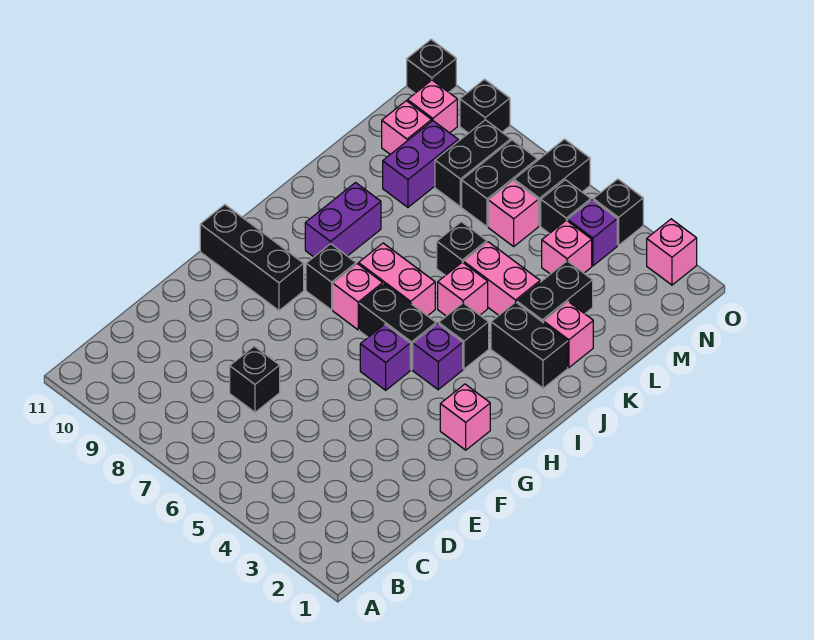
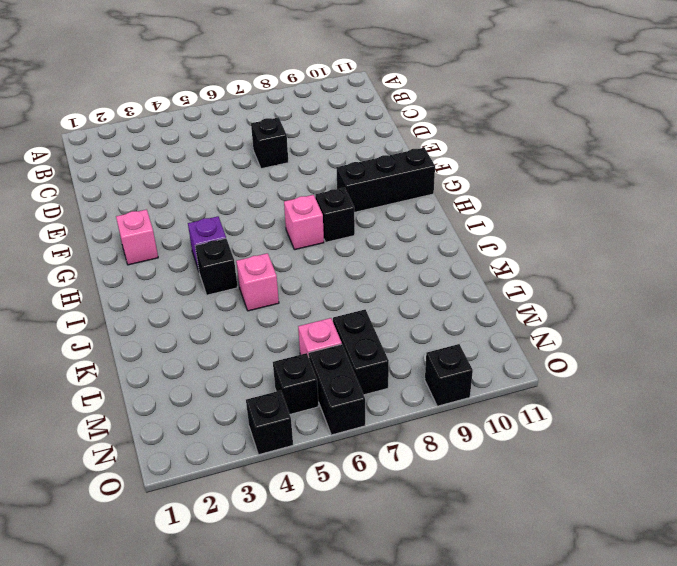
none -> purple 1x1 brick [360,324,410,390]
none -> black 1x2 brick [359,284,436,370]
none -> pink 1x2 brick [359,243,435,316]
none -> purple 1x2 brick [305,183,381,257]

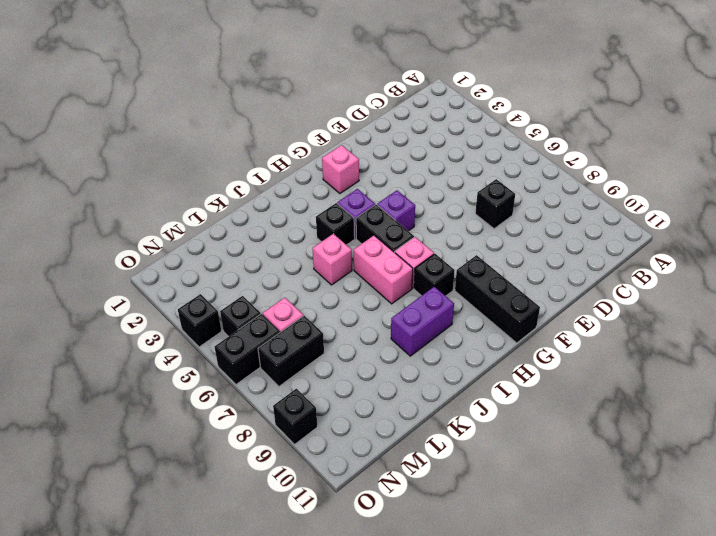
none -> black 1x2 brick [491,302,568,388]
none -> pink 1x1 brick [544,302,593,368]
none -> black 1x2 brick [517,261,593,323]
none -> pink 1x2 brick [463,242,540,315]

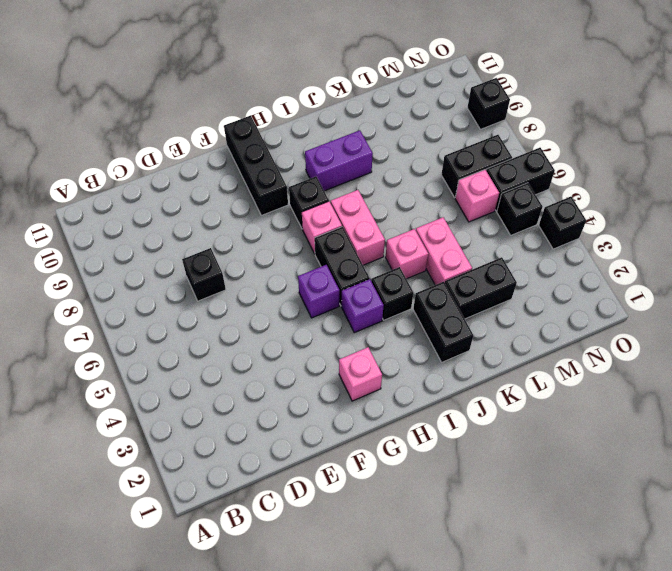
none -> pink 1x1 brick [544,302,593,368]
none -> black 1x1 brick [437,222,487,276]
none -> purple 1x2 brick [383,121,458,207]
none -> pink 1x1 brick [542,220,592,274]

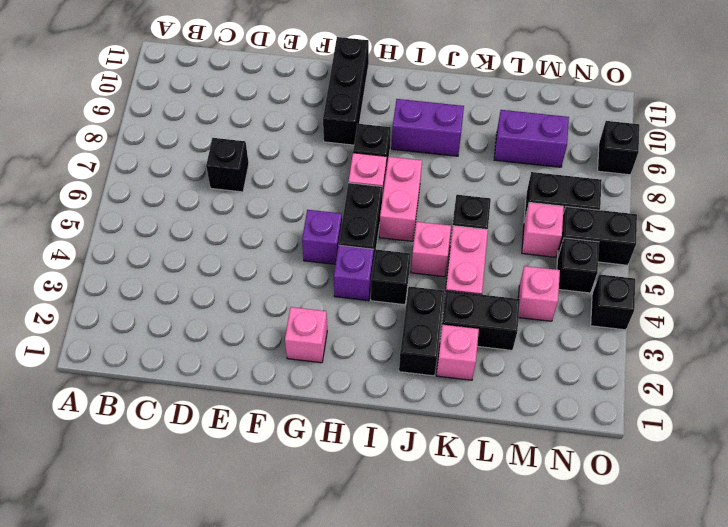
none -> black 1x2 brick [435,120,511,207]
none -> pink 1x1 brick [382,101,432,154]
none -> purple 1x1 brick [568,200,617,266]
none -> pink 1x1 brick [407,80,457,133]

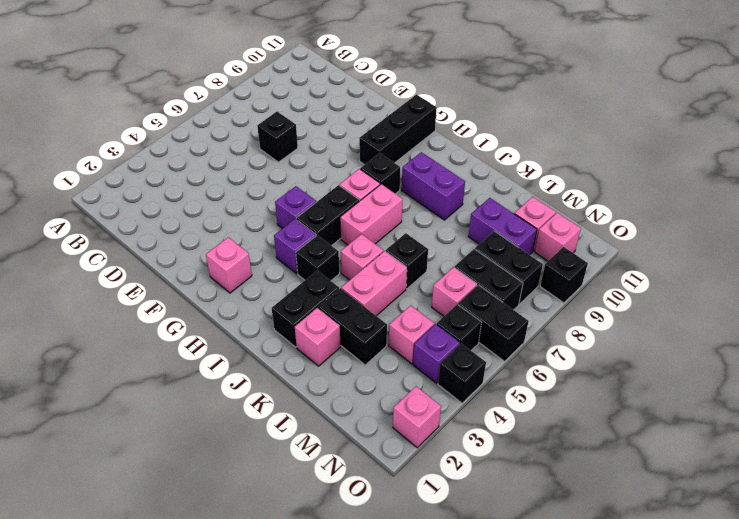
none -> black 1x1 brick [407,40,456,93]

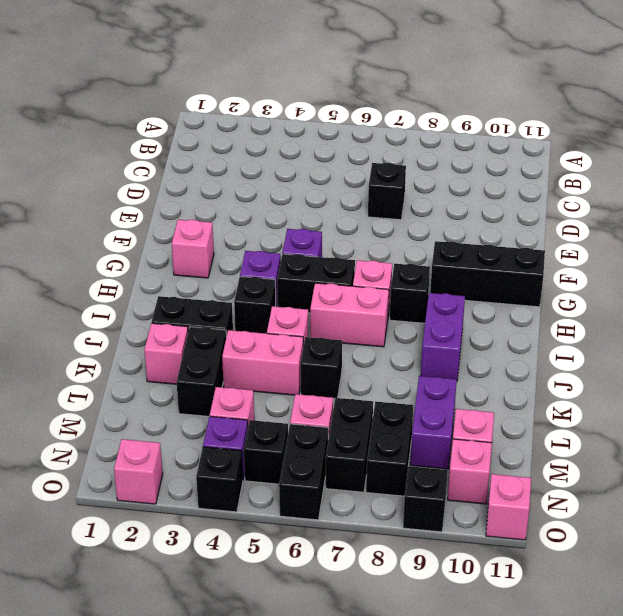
pink 1x1 brick [486,474,531,540] -> black 1x1 brick [407,40,456,93]

